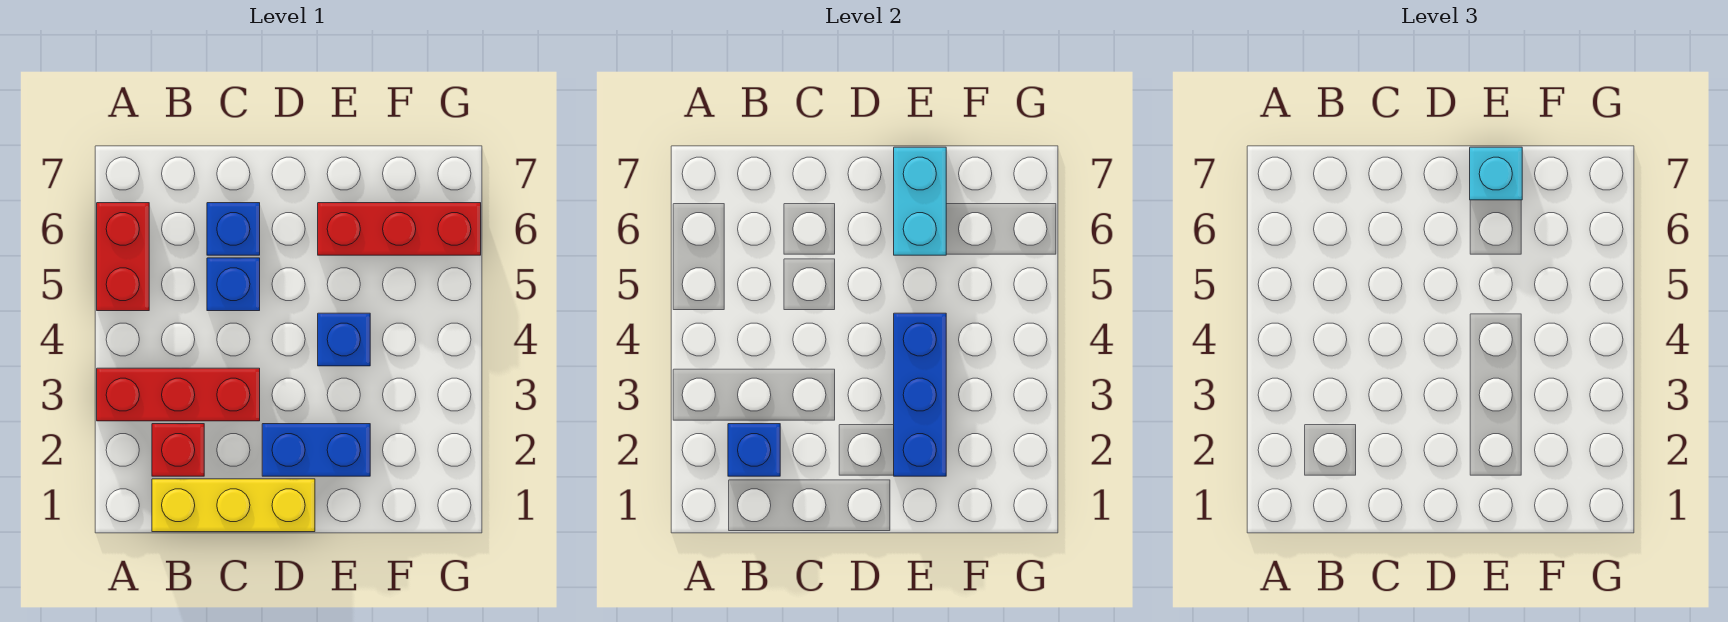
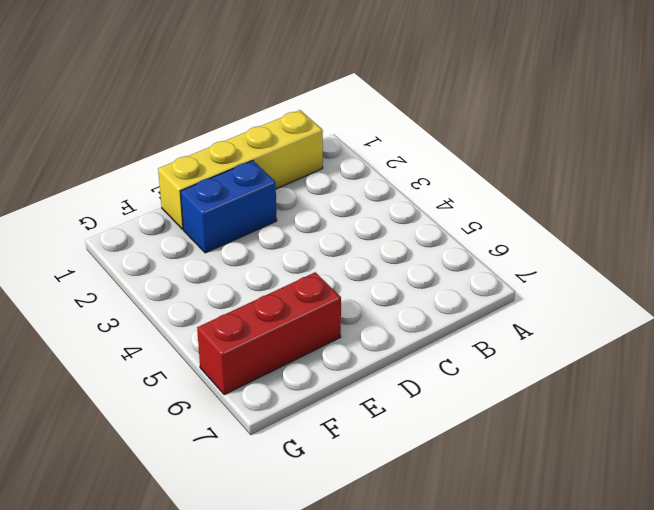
yellow 1x4 brick [158,110,323,229] -> yellow 1x3 brick [152,479,315,532]
none -> red 1x3 brick [97,368,260,421]
none -> red 1x2 brick [97,203,149,311]
none -> red 1x1 brick [152,424,204,476]

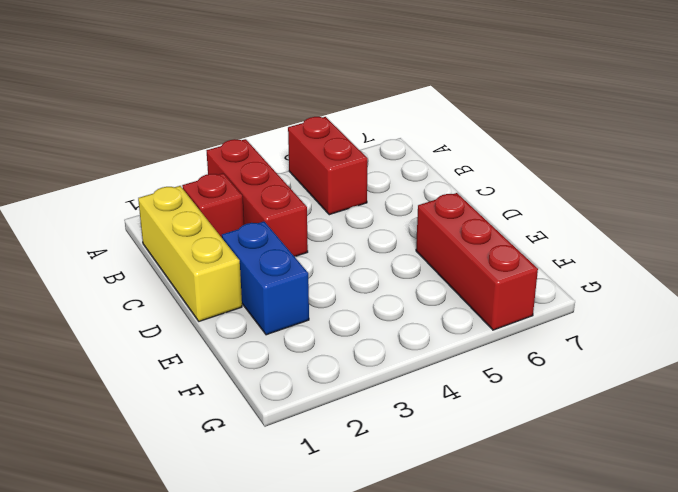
red 1x2 brick [288,117,368,215] -> red 1x2 brick turned to [97,203,149,311]
none -> blue 1x1 brick [207,258,260,311]
none -> blue 1x1 brick [207,203,260,255]
none -> blue 1x1 brick [318,313,370,366]

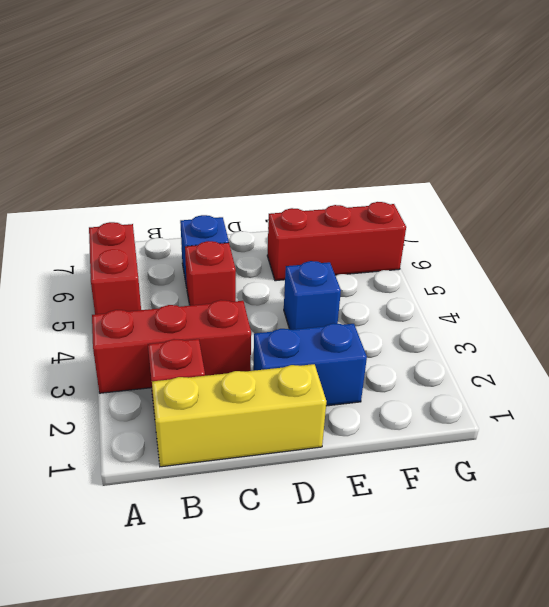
red 1x1 brick [185,241,236,306] -> blue 1x1 brick [207,258,260,311]
none -> blue 1x1 brick [728,424,780,476]
none -> blue 1x3 brick [894,313,946,476]
none -> cyan 1x2 brick [894,147,946,255]

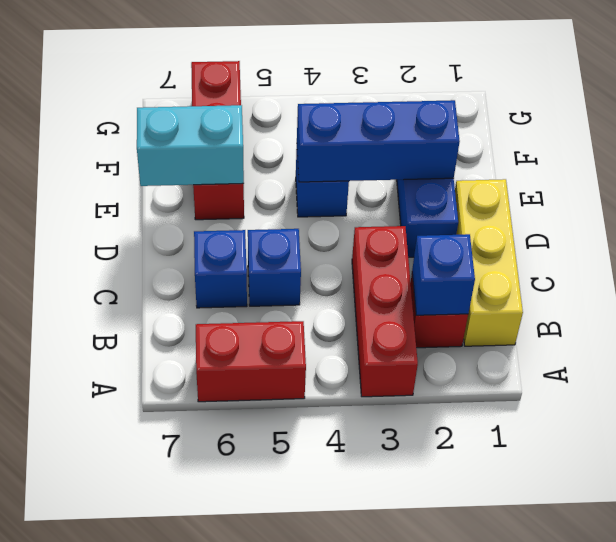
none -> cyan 1x1 brick [1470,147,1522,200]

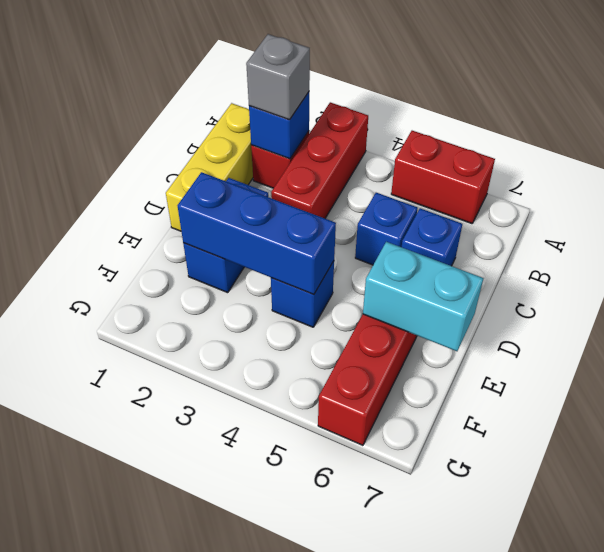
grey 1x1 brick [246,34,310,120] -> none
none -> cyan 1x1 brick [1470,147,1522,200]

